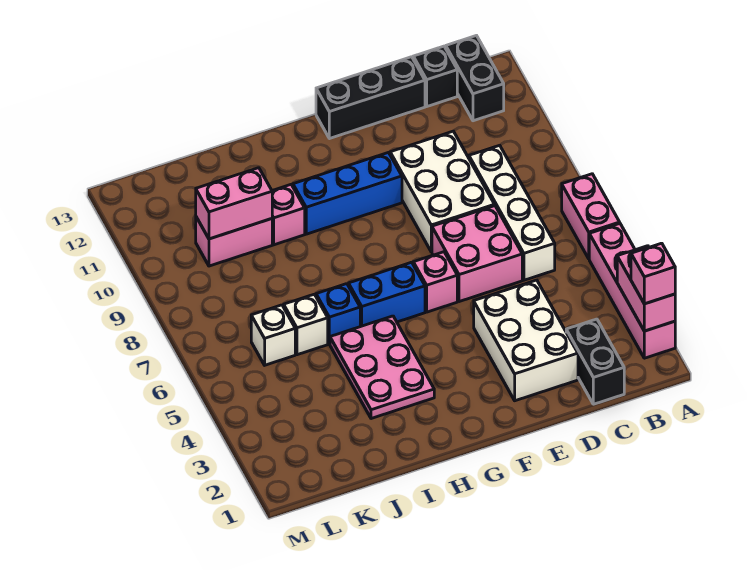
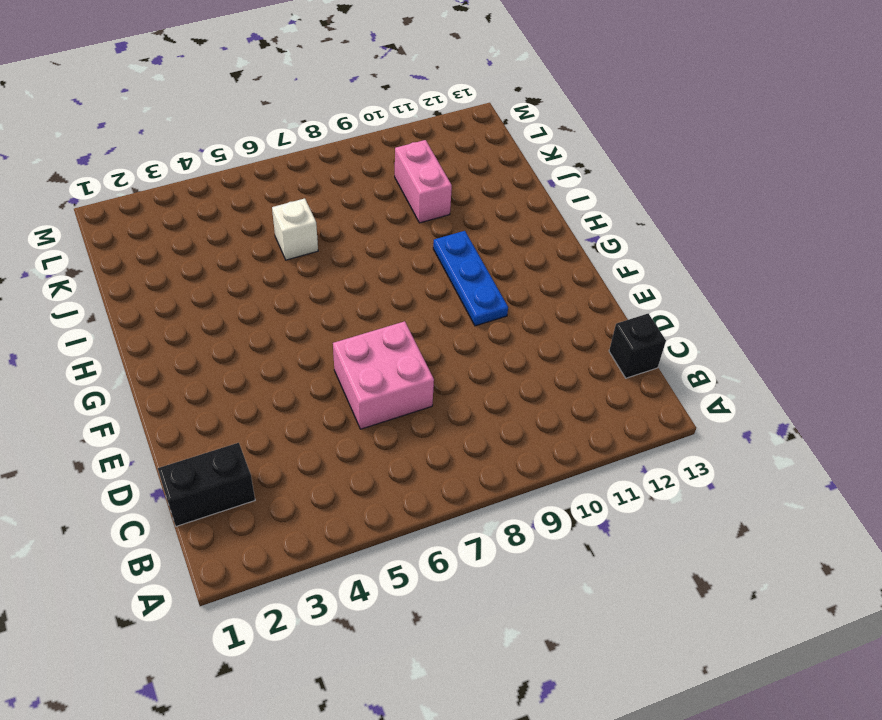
blue 1x3 plate [433,231,508,326] -> blue 1x3 brick [293,153,402,234]
none -> pink 1x4 brick [589,224,675,358]
none -> pink 1x2 brick [562,174,620,258]
none -> black 1x2 brick [446,36,504,121]

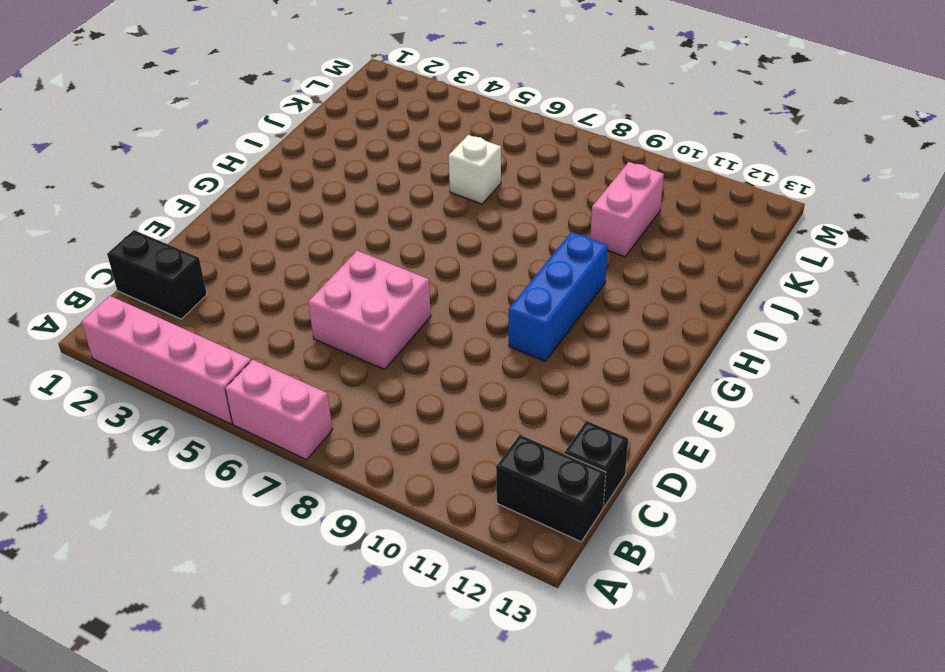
none -> white 1x4 brick [469,145,555,280]
none -> white 2x3 brick [474,280,578,401]
none -> white 2x3 brick [390,131,495,252]

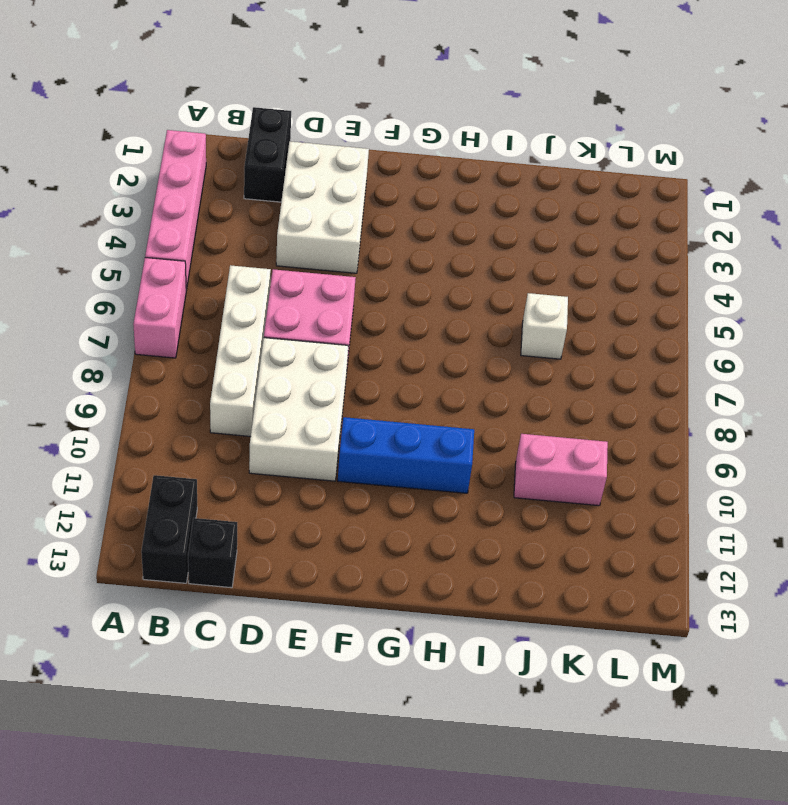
none -> black 1x3 brick [316,57,425,139]
none -> pink 1x1 brick [413,252,457,312]
none -> blue 1x2 brick [349,262,425,327]

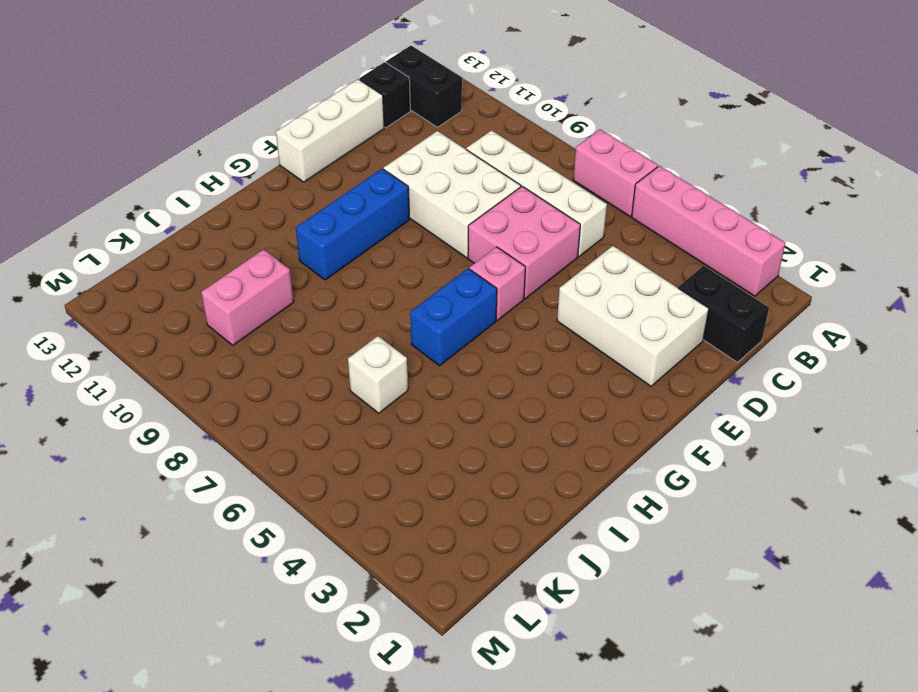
white 1x3 brick [276,79,384,182] -> black 1x3 brick [316,57,425,139]
none -> pink 2x3 plate [330,316,434,419]
none -> blue 1x1 brick [316,284,360,344]
none -> pink 1x1 brick [272,185,305,245]

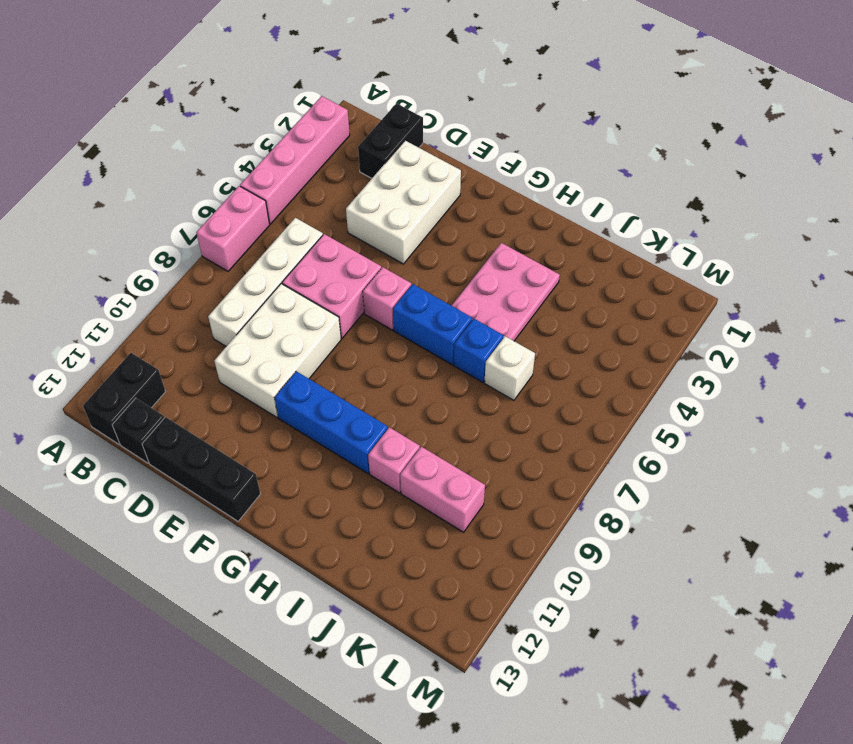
none -> white 1x1 brick [251,305,295,365]
none -> pink 1x2 brick [617,246,675,331]
none -> pink 1x2 brick [196,168,272,239]

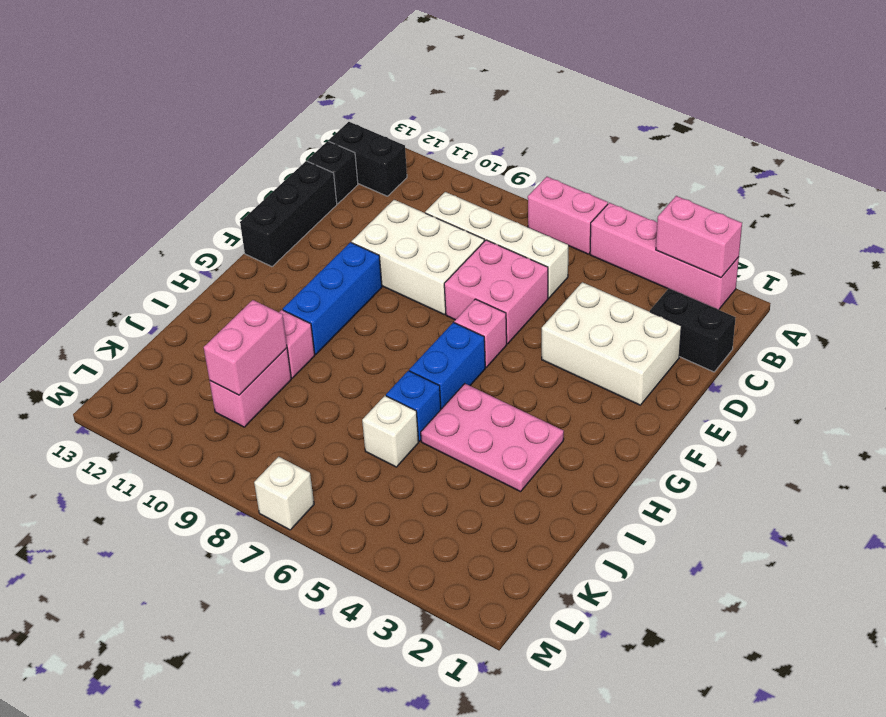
white 1x1 brick [254,457,314,530] -> white 1x1 brick moved to [251,305,295,365]
none -> pink 1x1 brick [631,243,675,304]

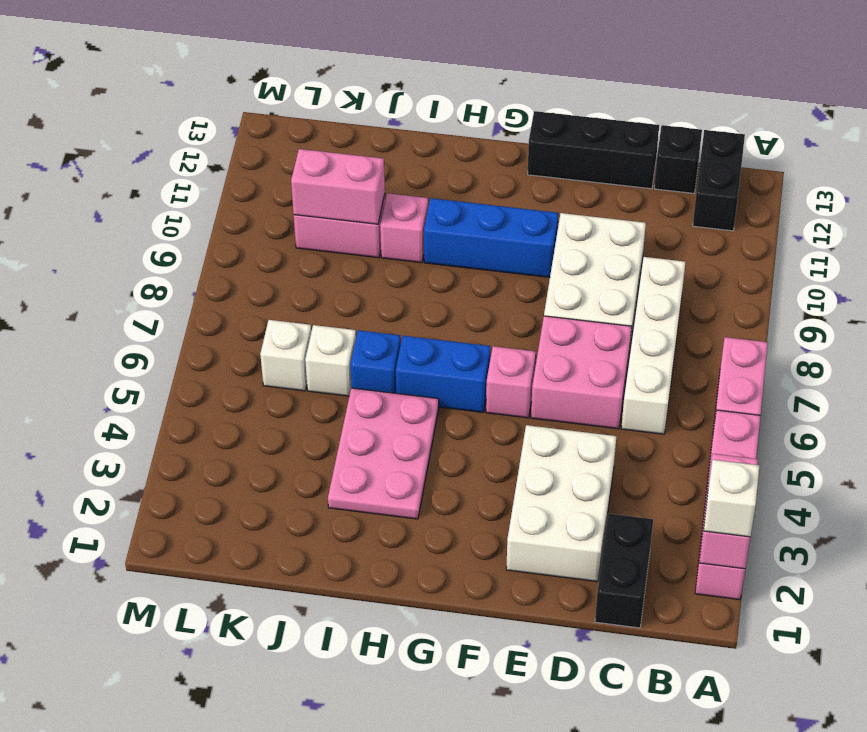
white 1x1 brick [704,460,759,537] -> pink 1x1 brick [631,243,675,304]

